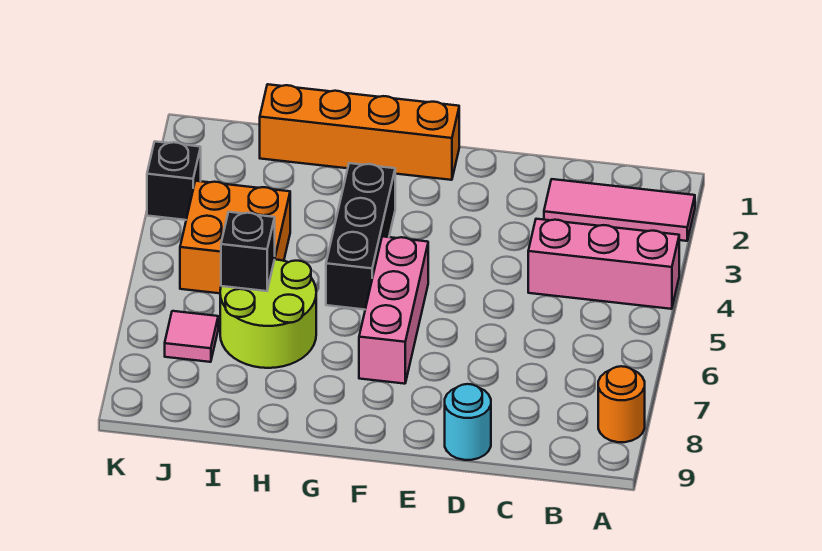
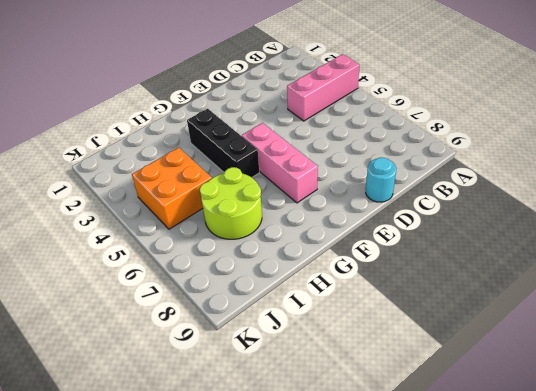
none -> pink 1x3 tile [544,179,695,241]
none -> orange 1x1 round brick [598,366,645,442]
none -> orange 1x4 brick [260,84,459,180]

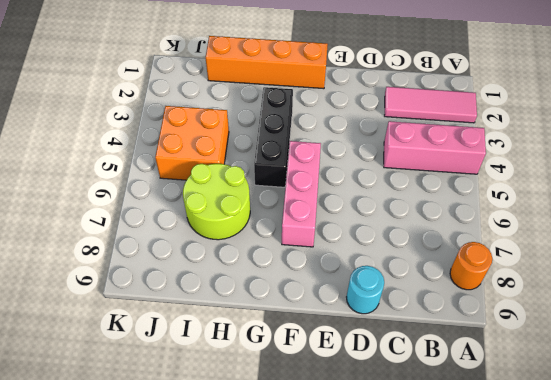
none -> pink 1x1 tile [165,311,218,362]
none -> black 1x1 brick [147,142,201,220]
none -> black 1x1 brick [221,212,275,291]

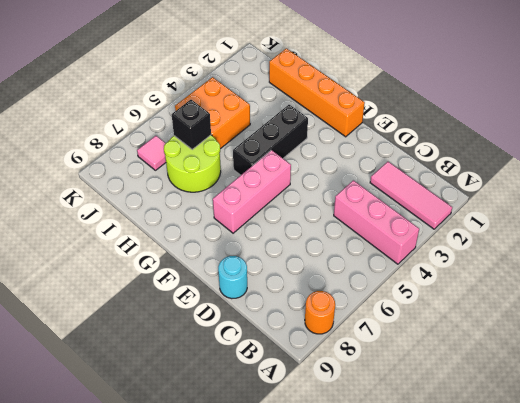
none -> black 1x1 brick [147,142,201,220]

